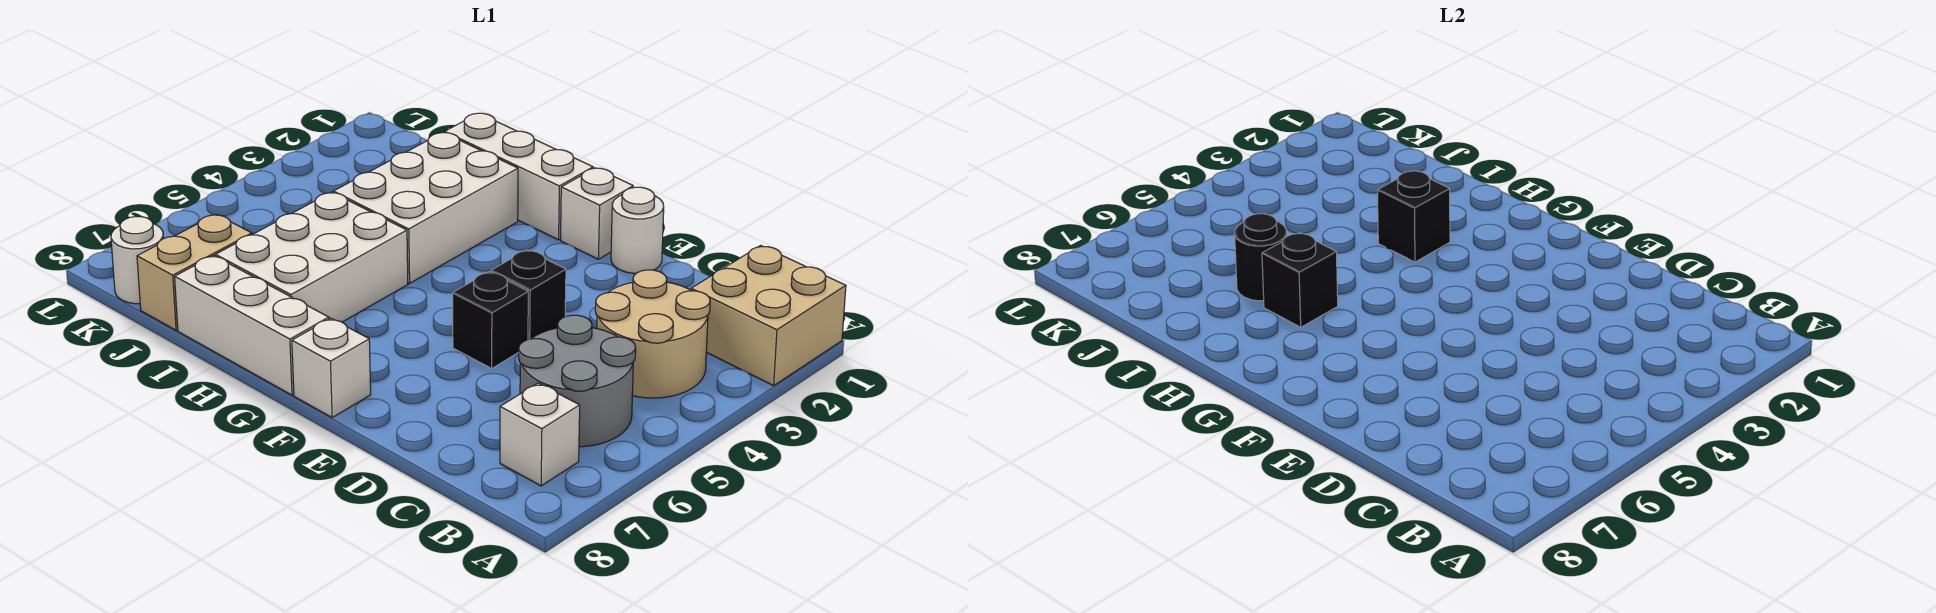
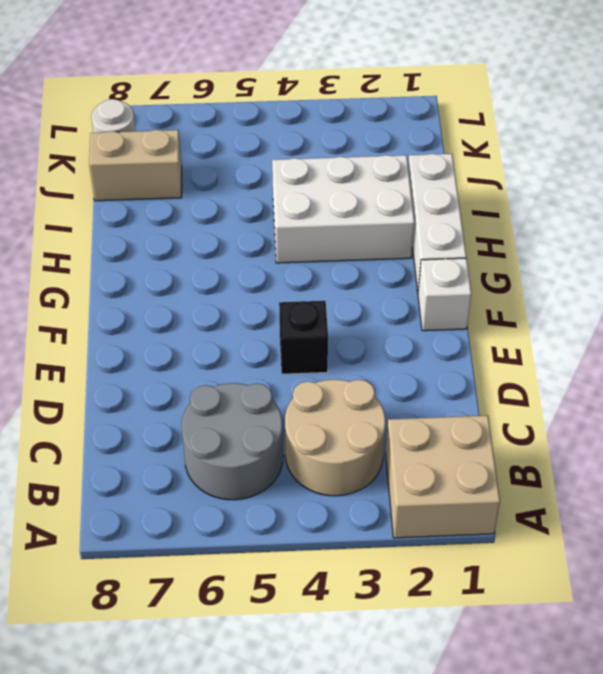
none -> white 1x1 brick [500,383,580,486]
none -> white 1x1 round brick [611,187,664,273]
none -> black 1x1 brick [453,272,528,368]

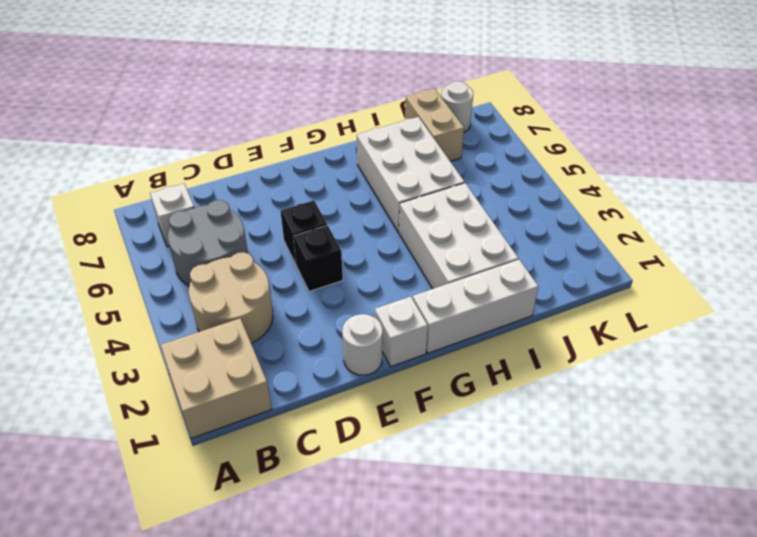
none -> white 1x1 brick [292,318,371,417]
none -> white 1x3 brick [175,256,329,395]
none -> black 1x1 brick [1378,171,1450,262]

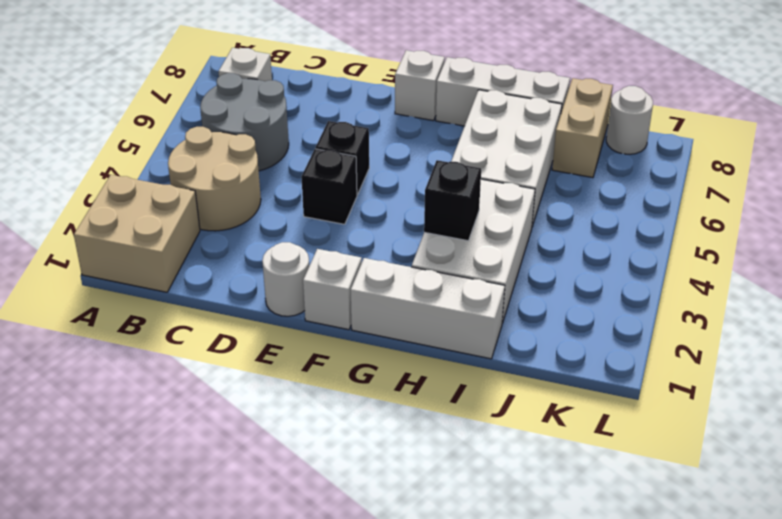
none -> black 1x1 brick [1262,233,1338,327]
none -> black 1x1 round brick [1235,214,1287,301]

